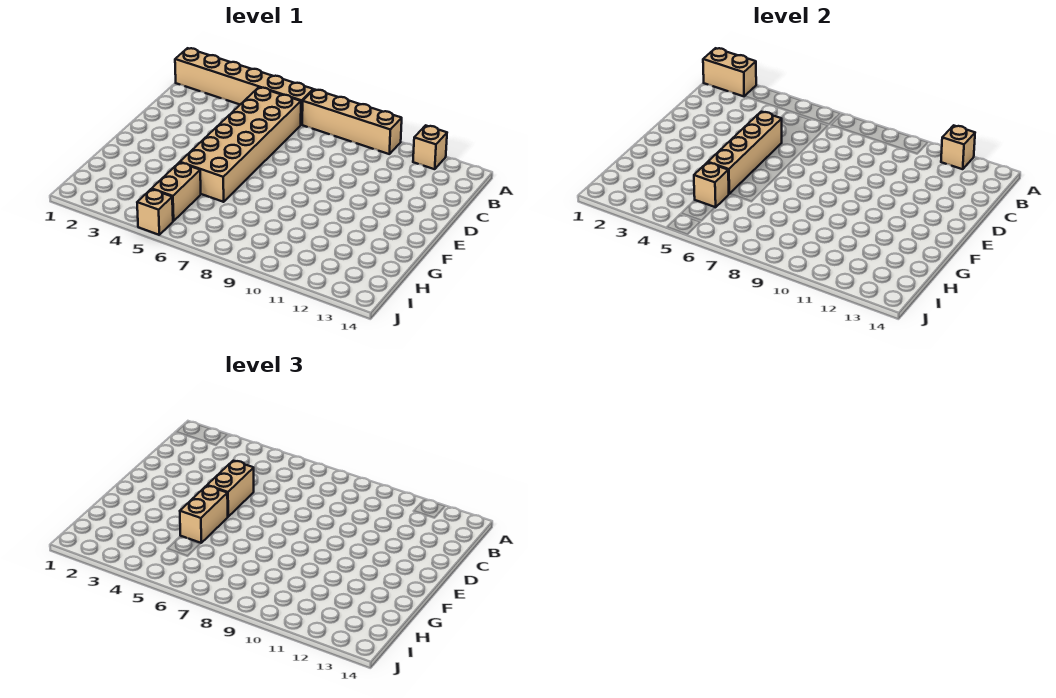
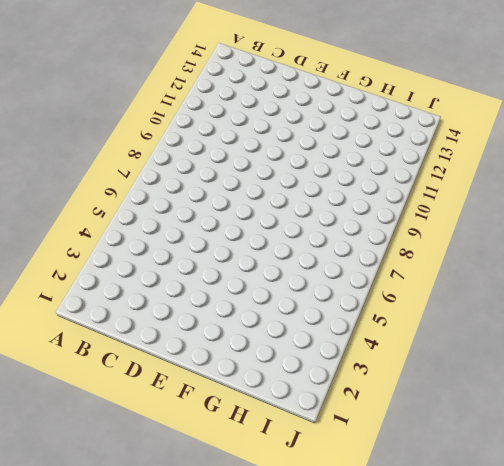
none -> tan 1x6 brick [175,48,313,125]
none -> tan 1x4 brick [302,89,402,154]
none -> tan 1x1 brick [413,125,447,169]

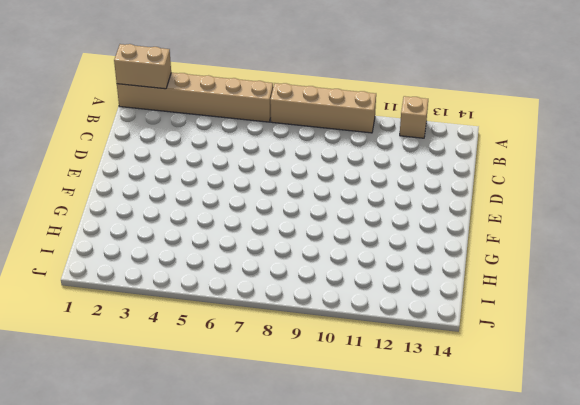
none -> tan 2x6 brick [180,87,301,202]
none -> tan 1x2 brick [152,163,201,221]
none -> tan 1x1 brick [137,189,173,235]

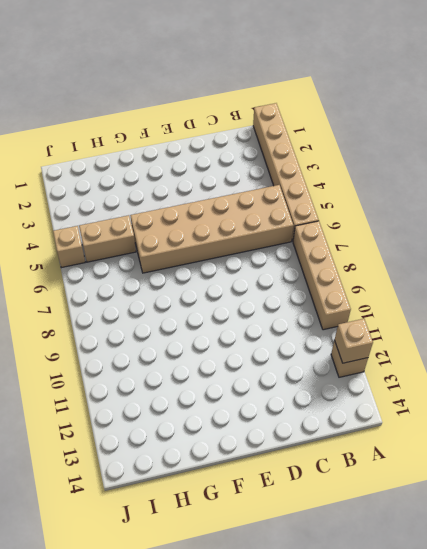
none -> tan 1x2 brick [703,48,756,96]
none -> tan 1x4 brick [708,112,782,194]
none -> tan 1x1 brick [694,163,729,207]

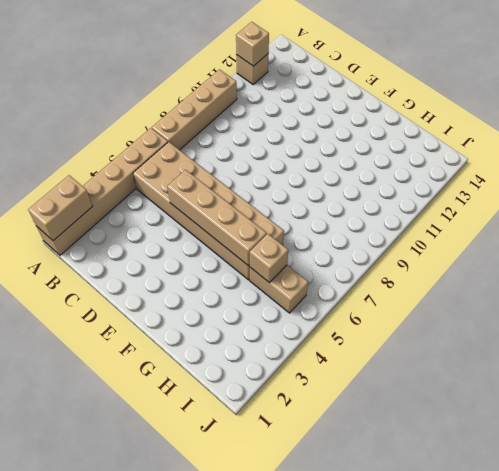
none -> tan 1x1 brick [137,189,173,235]
none -> tan 1x2 brick [207,461,254,517]
none -> tan 1x2 brick [180,486,228,543]

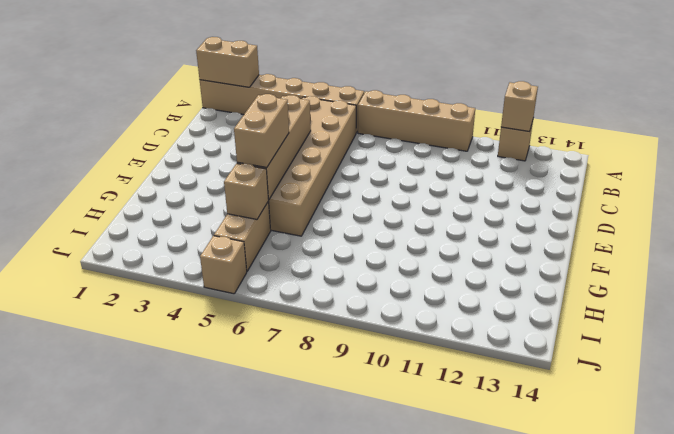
none -> tan 1x2 brick [207,461,254,517]

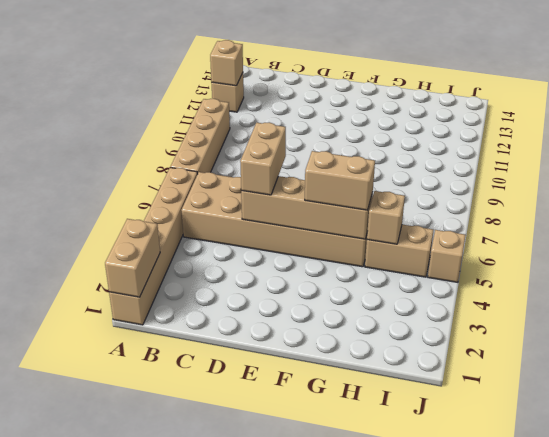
tan 1x2 brick [240,122,286,195] -> tan 1x2 brick turned to [207,461,254,517]

